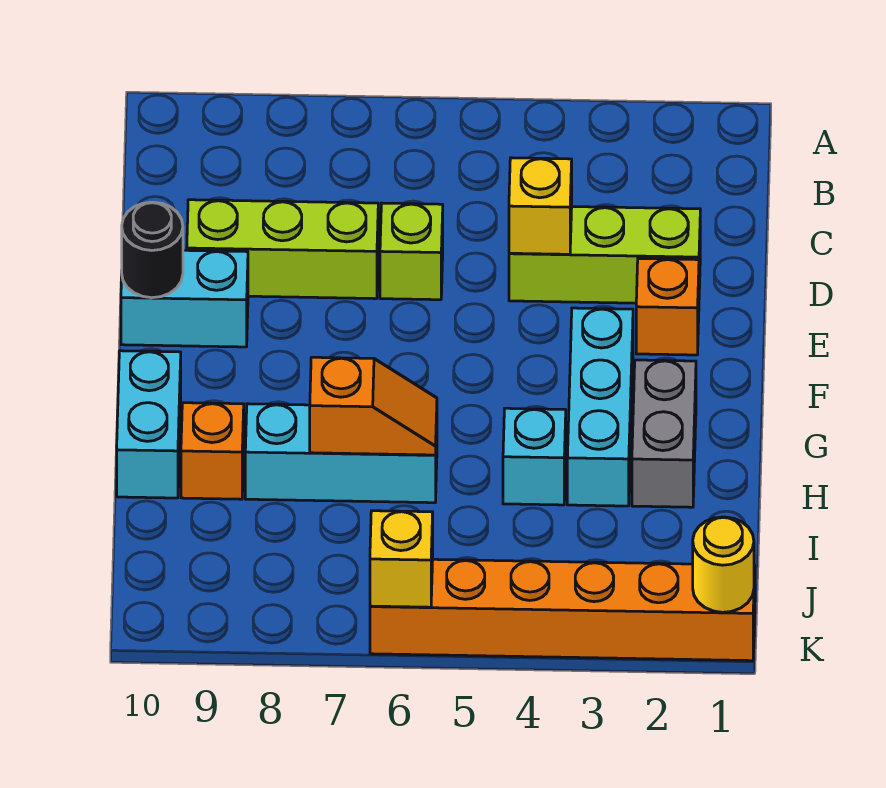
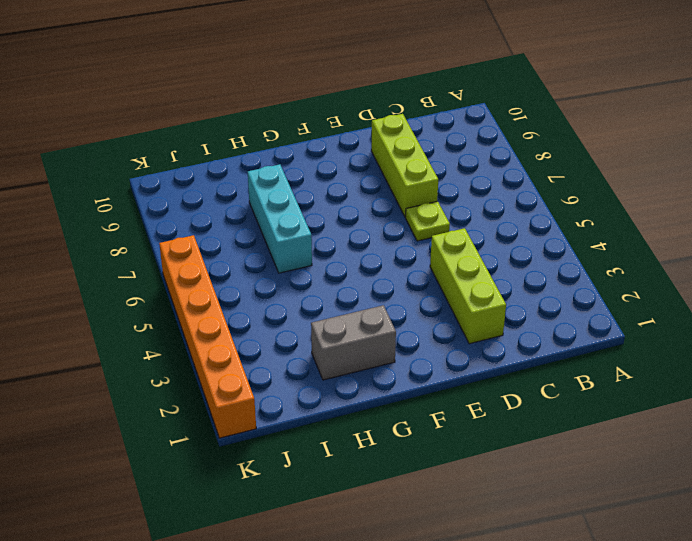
lime 1x1 plate [406,201,450,241] -> lime 1x1 brick [380,203,443,300]
none -> orange 1x1 brick [636,258,699,355]
none -> cyan 1x2 brick [121,250,248,347]
none -> cyan 1x3 brick [567,308,633,506]

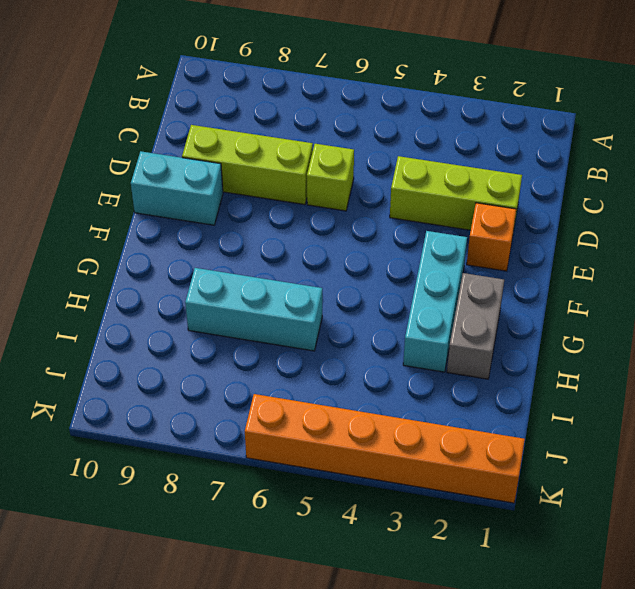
none -> cyan 1x2 brick [117,351,181,498]
none -> cyan 1x1 brick [503,408,566,505]
none -> orange 1x1 brick [181,403,244,499]

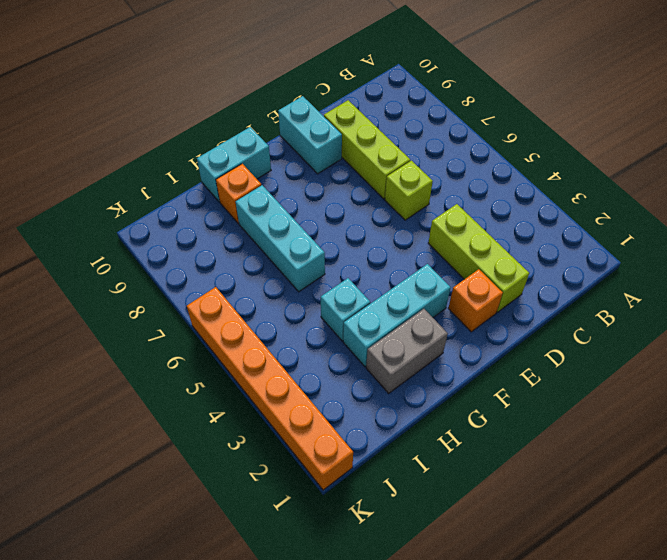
none -> yellow 1x1 brick [509,158,572,254]
none -> black 1x1 round brick [122,202,183,298]
none -> orange 1x2 slope [310,357,437,455]

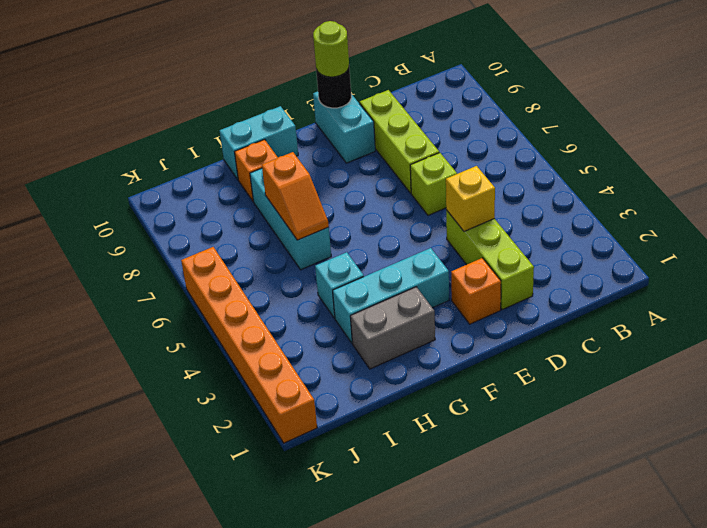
lime 1x1 round brick [313,21,349,77] -> none
none -> yellow 1x1 round brick [693,517,754,612]
none -> yellow 1x1 brick [370,511,433,607]

